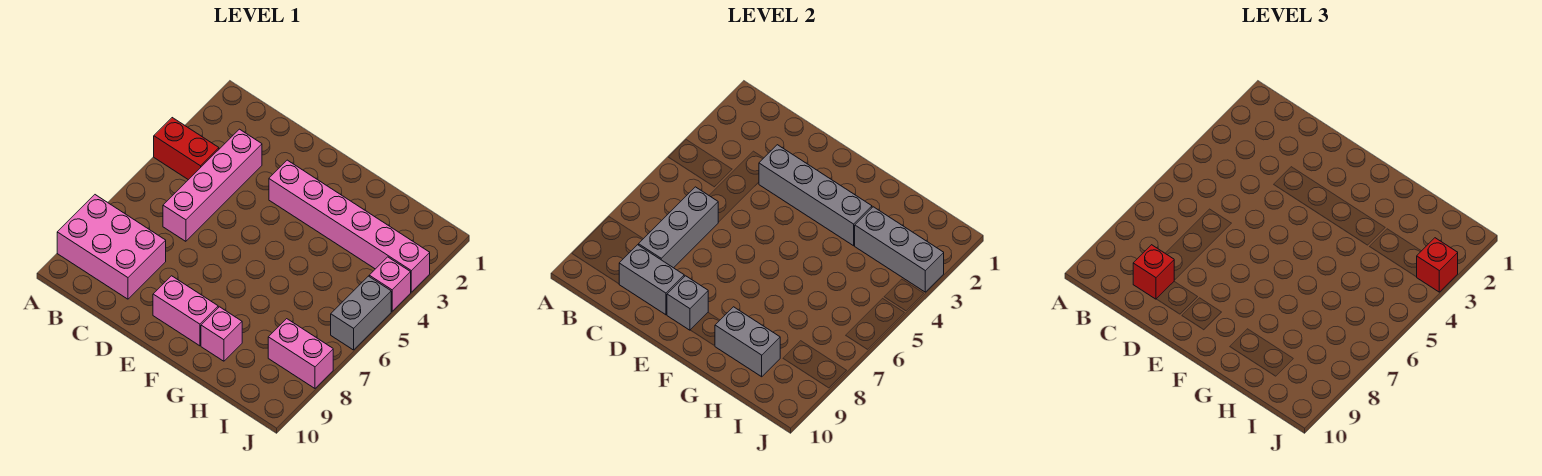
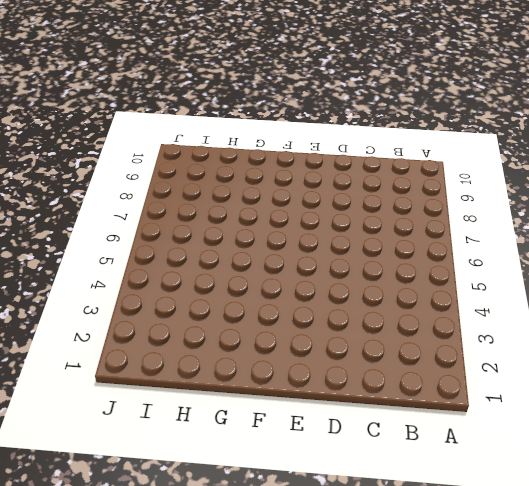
none -> red 1x2 brick [154,118,219,180]
none -> pink 2x3 brick [57,195,166,299]
none -> pink 1x4 brick [163,129,262,241]

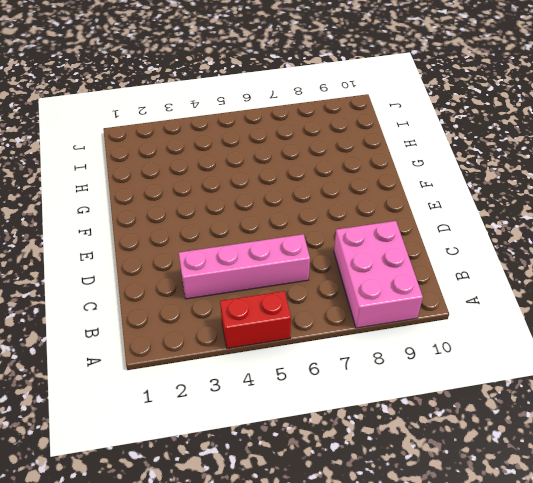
red 1x2 brick [220,291,291,349] -> red 1x2 brick turned to [154,118,219,180]
none -> pink 1x6 brick [269,160,430,292]
none -> pink 1x2 brick [153,276,218,346]
none -> pink 1x1 brick [201,307,242,361]

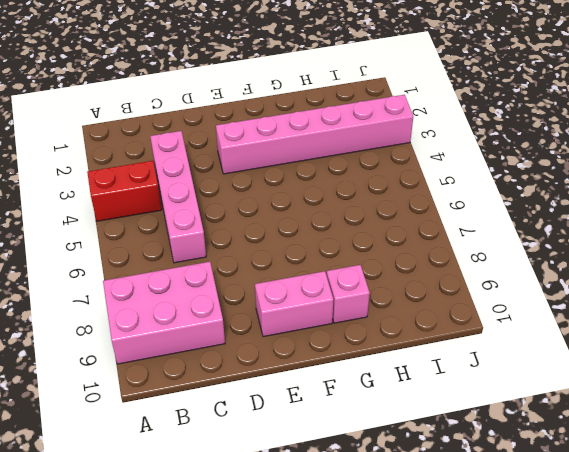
none -> pink 1x2 brick [268,319,333,388]
none -> pink 1x1 brick [369,257,411,311]
none -> grey 1x2 brick [331,276,391,350]

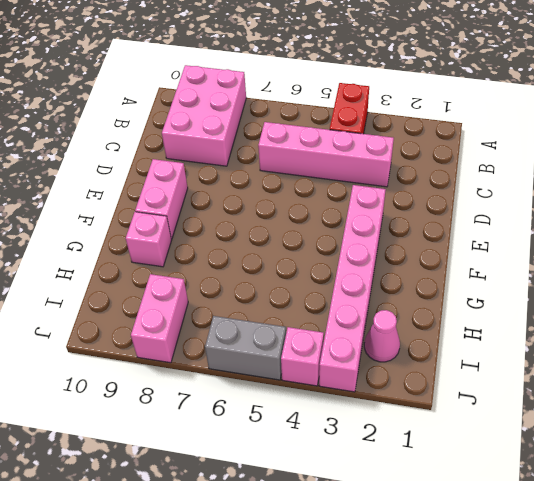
pink 1x1 cone [364,310,400,362] -> none
none -> grey 1x3 brick [639,187,718,268]
none -> grey 1x2 brick [619,245,684,315]
none -> grey 1x4 brick [759,145,872,246]

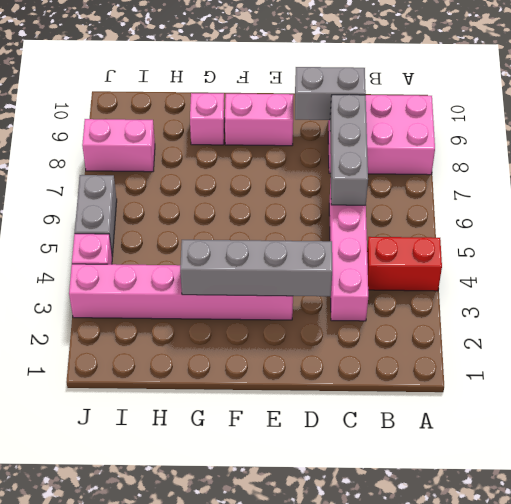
none -> grey 1x1 brick [667,276,708,330]
none -> grey 1x2 brick [715,307,780,377]
none -> grey 1x3 brick [855,207,944,292]

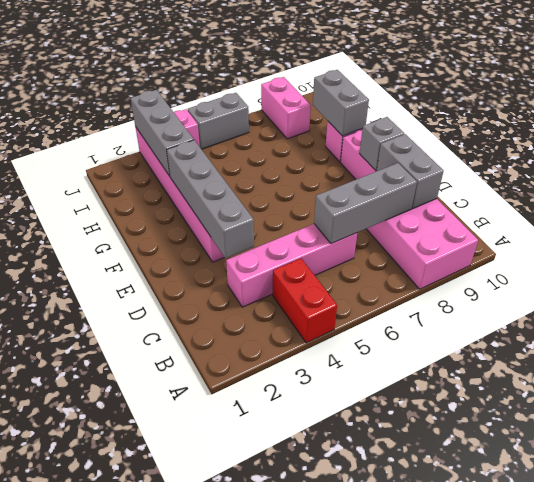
none -> red 1x1 brick [1133,245,1174,299]
none -> red 1x1 brick [1417,238,1458,292]

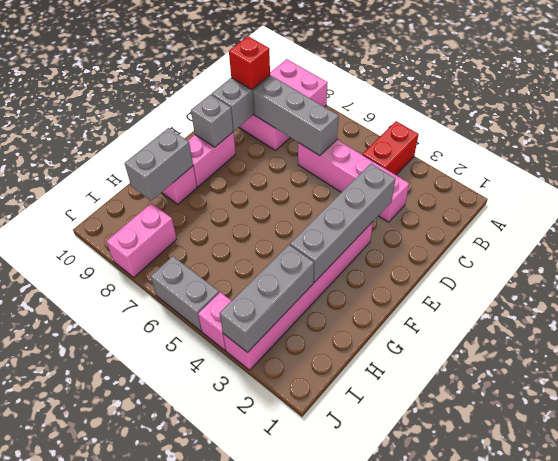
none -> red 1x1 brick [1417,238,1458,292]

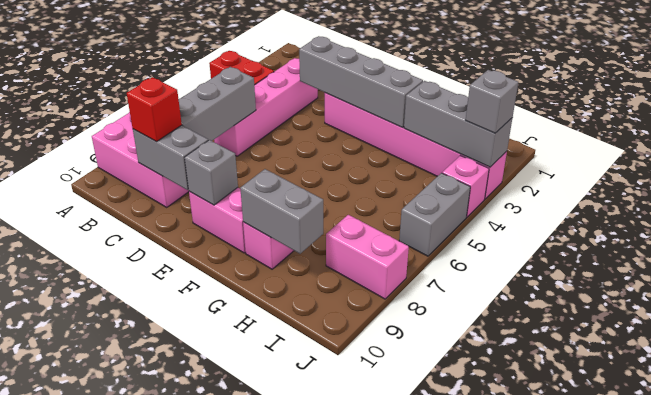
grey 1x1 brick [466,70,518,133] -> red 1x1 brick [1417,238,1458,292]

